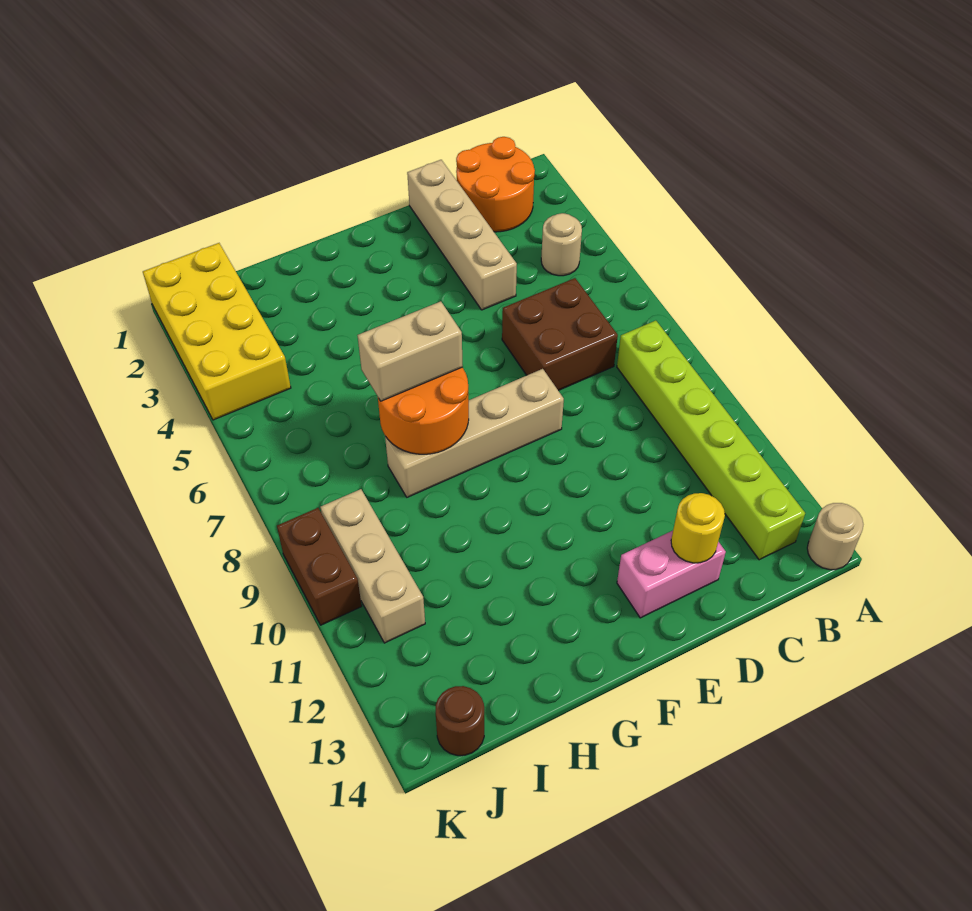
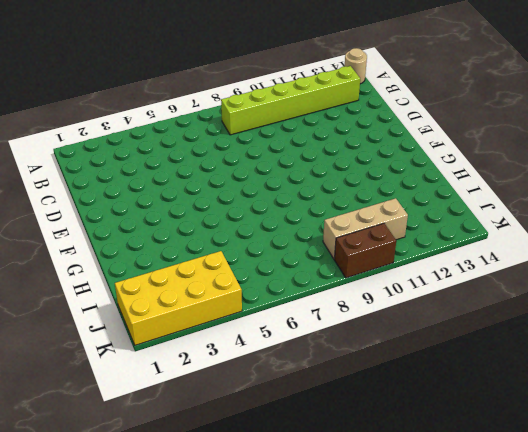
none -> orange 2x2 round brick [456,137,535,232]
none -> tan 1x1 round brick [541,213,582,276]
none -> brown 2x2 brick [502,278,618,391]

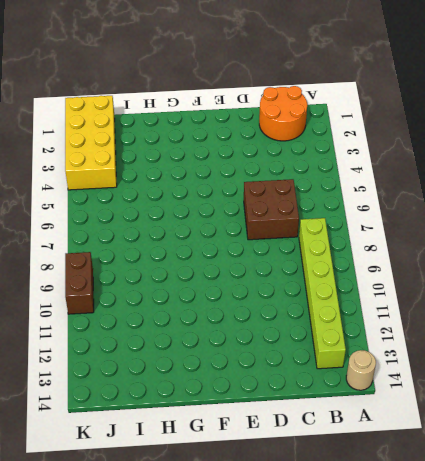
none -> tan 1x1 round brick [541,213,582,276]
none -> tan 1x4 brick [407,160,517,310]
none -> pink 1x2 brick [617,531,726,618]

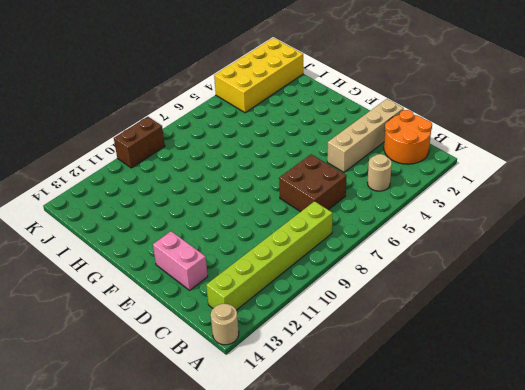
none -> tan 1x4 brick [385,369,564,497]
none -> tan 1x3 brick [321,489,425,643]
none -> brown 1x1 round brick [436,686,484,756]

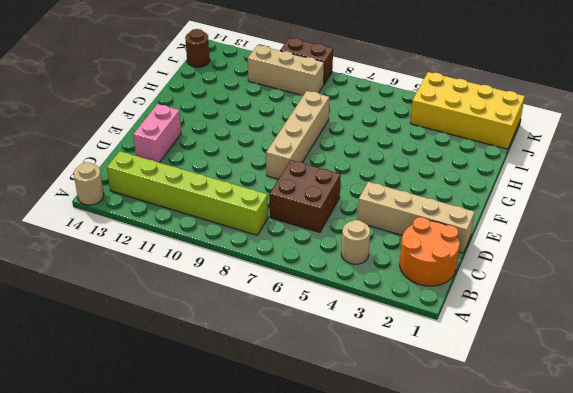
none -> yellow 1x1 round brick [671,493,725,563]
none -> orange 2x2 round brick [378,368,469,454]
none -> tan 1x2 brick [358,301,463,401]

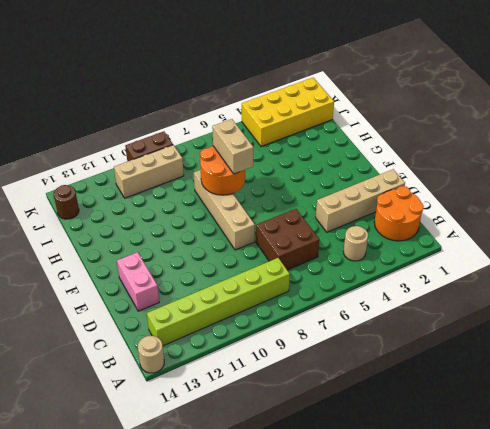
none -> yellow 1x1 round brick [671,493,725,563]

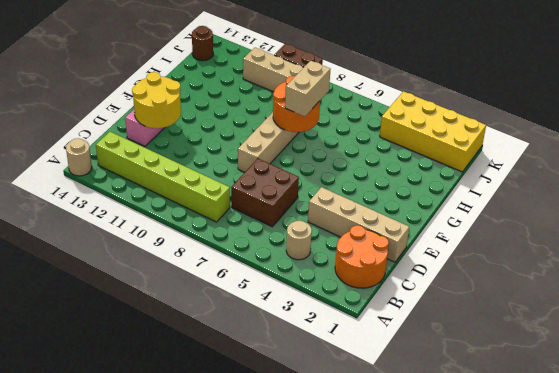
yellow 2x2 round brick [132,72,181,128] -> yellow 1x1 round brick [671,493,725,563]

